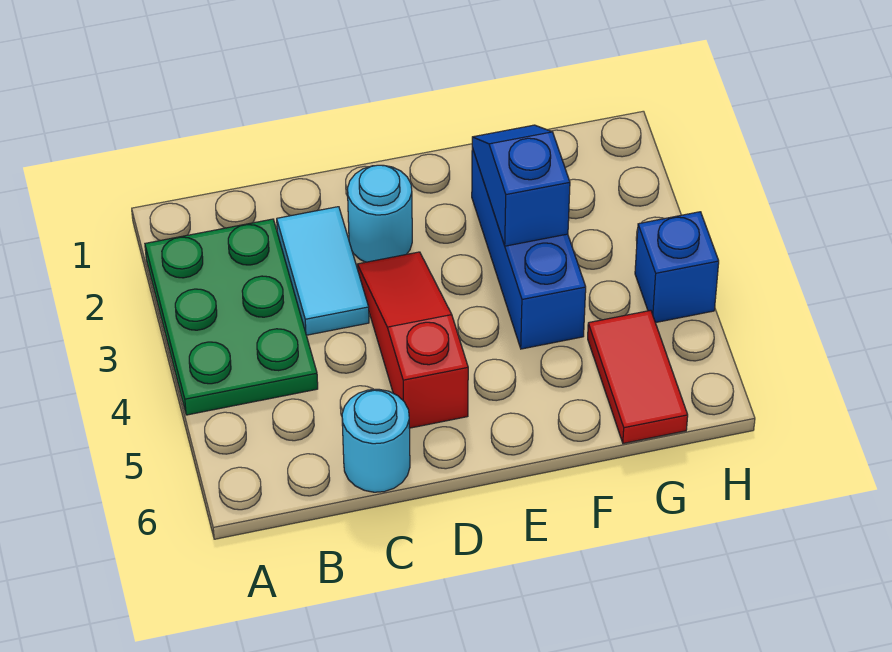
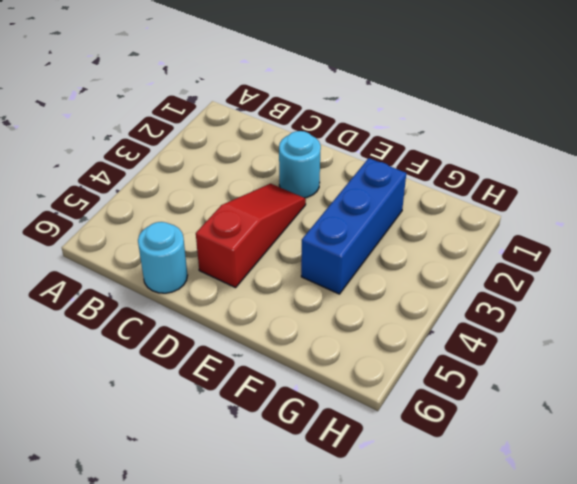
none -> green 2x3 plate [145,219,318,415]
none -> cyan 1x2 tile [277,207,369,335]

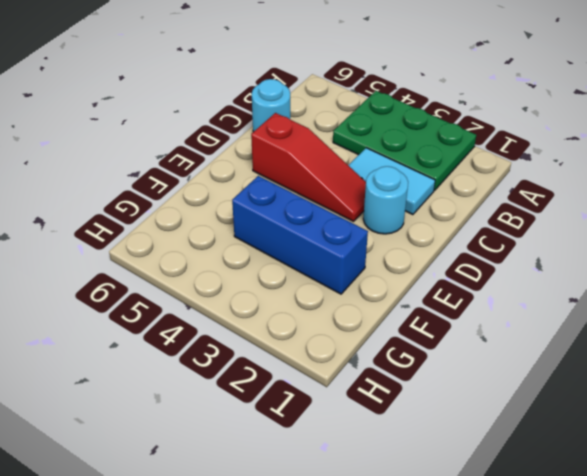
none -> red 1x2 tile [588,310,688,443]
none -> blue 1x1 brick [635,212,719,323]

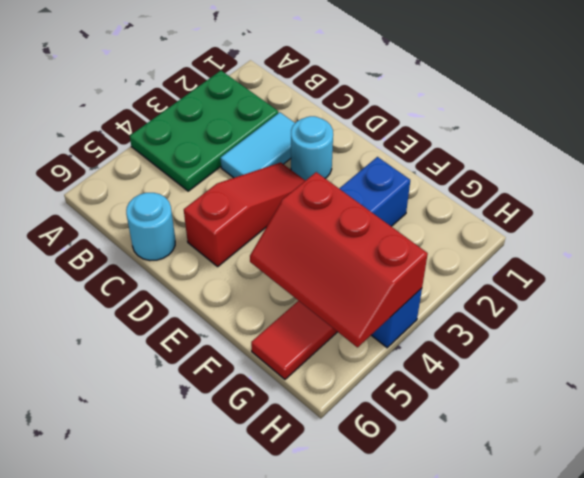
red 2x3 slope [250,172,428,347] -> none
none -> blue 1x2 slope [472,125,570,246]

